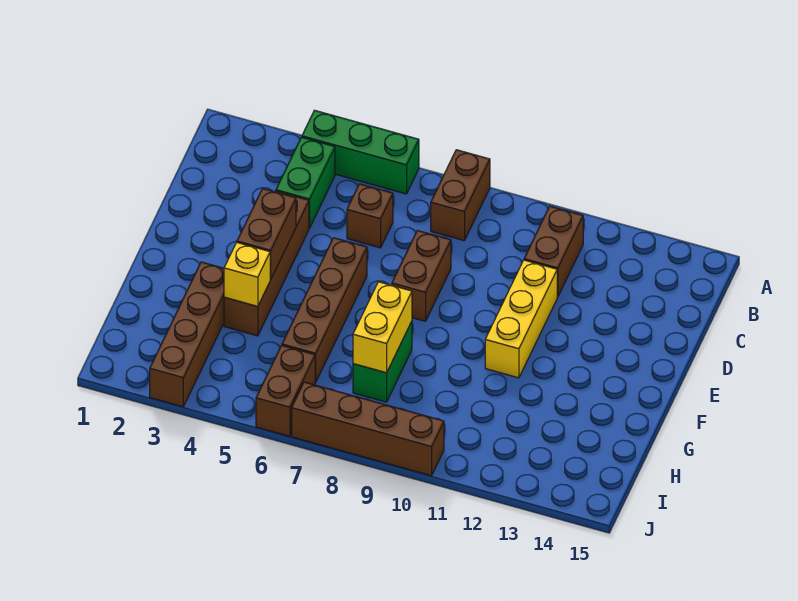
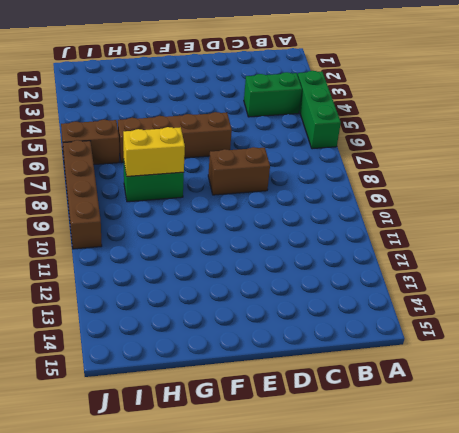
none -> brown 1x2 brick [431,150,490,240]
none -> brown 1x2 brick [524,206,583,297]
none -> brown 1x1 brick [347,184,393,248]

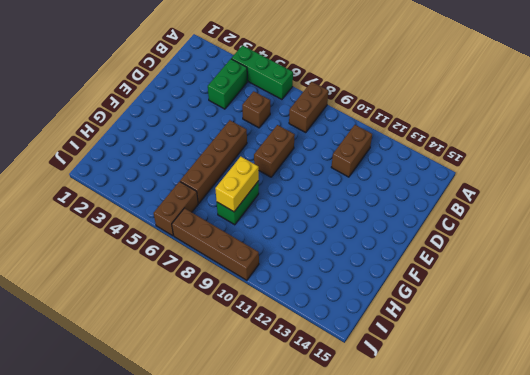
none -> brown 1x4 brick [224,191,309,336]
none -> yellow 1x3 brick [485,260,557,378]
none -> brown 1x4 brick [150,262,224,407]

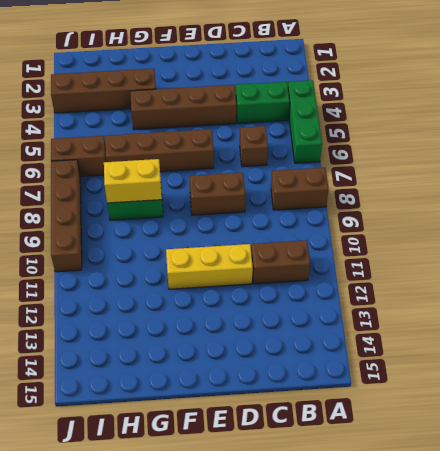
none -> brown 1x2 brick [237,189,296,279]
none -> yellow 1x1 brick [224,243,270,306]

